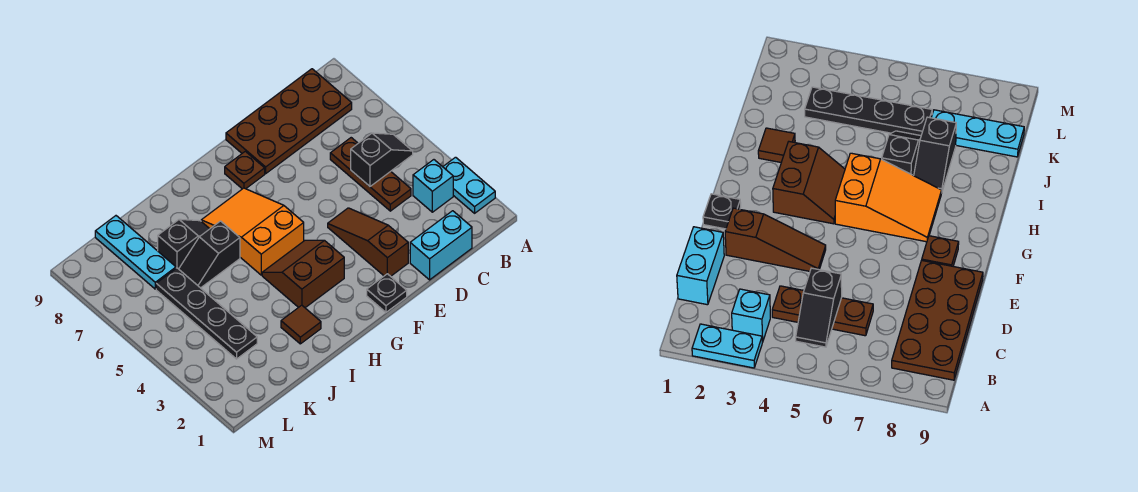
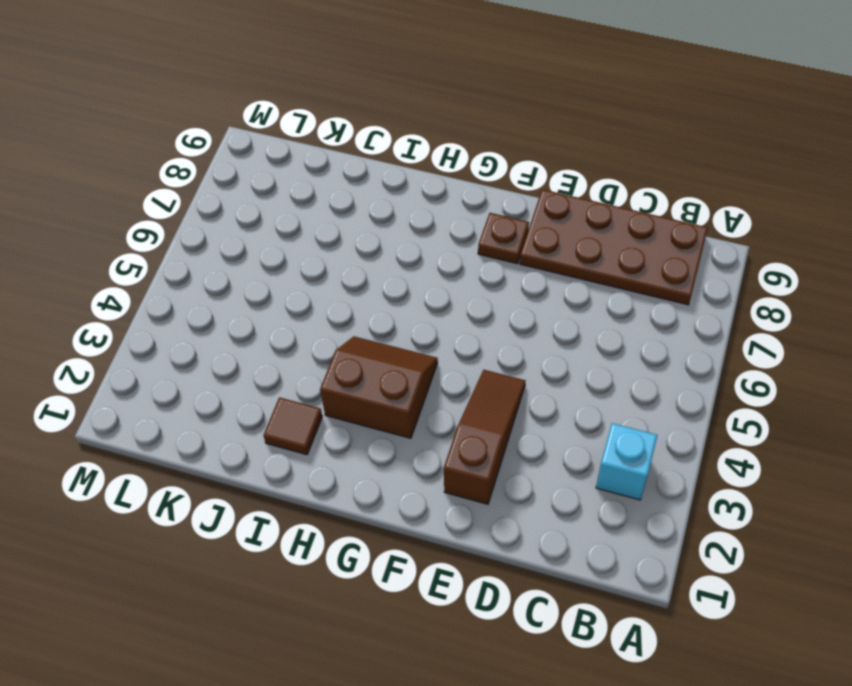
none -> cyan 1x2 plate [443,157,495,213]
none -> cyan 1x2 brick [410,211,472,280]
none -> brown 1x3 plate [330,138,411,211]

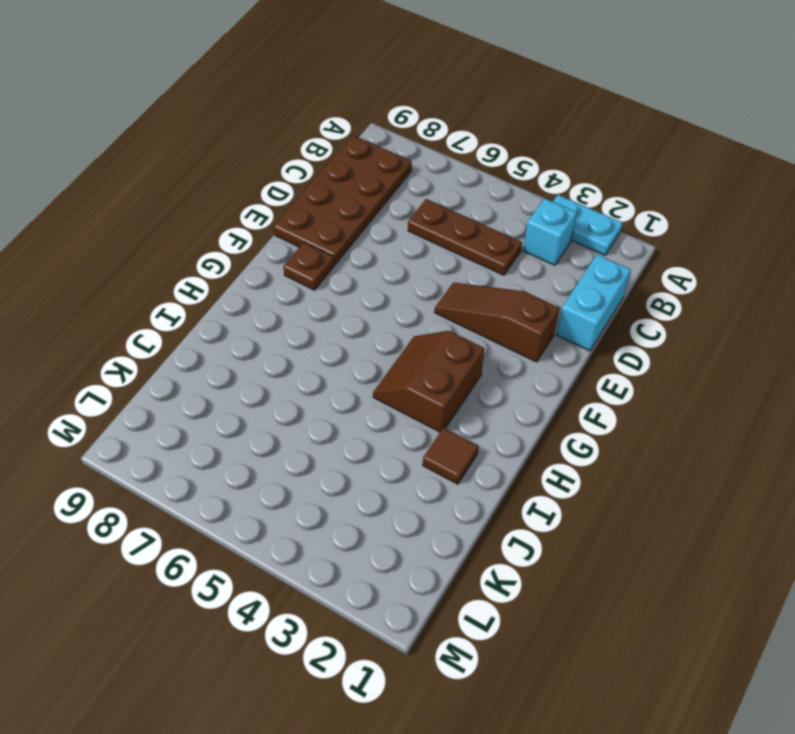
none -> black 1x1 plate [367,274,407,312]
none -> orange 2x3 slope [201,188,304,275]
none -> black 1x2 slope [179,221,240,288]

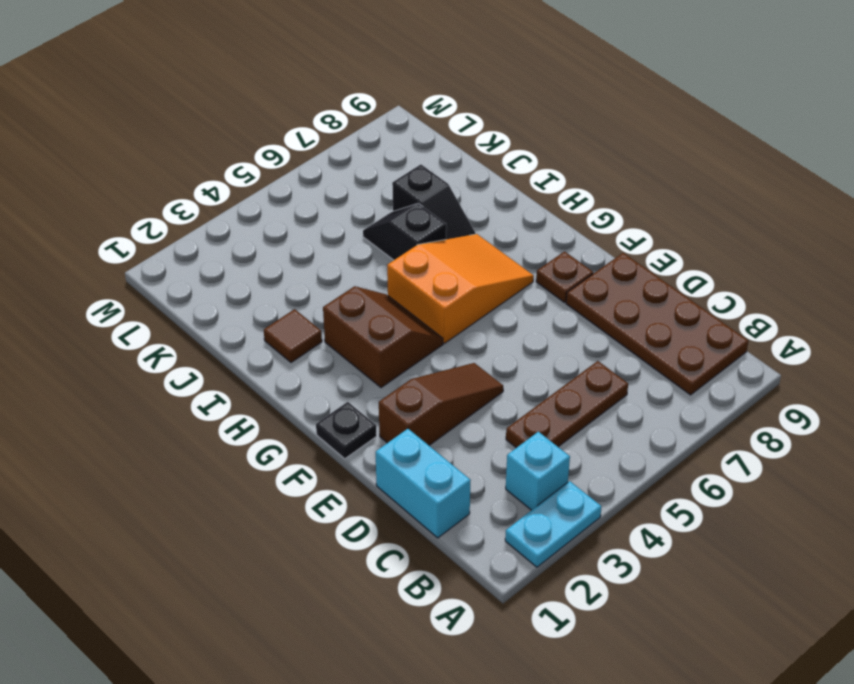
none -> black 1x4 plate [156,268,257,359]
none -> cyan 1x3 plate [95,216,176,289]
none -> black 1x2 slope [351,133,413,186]

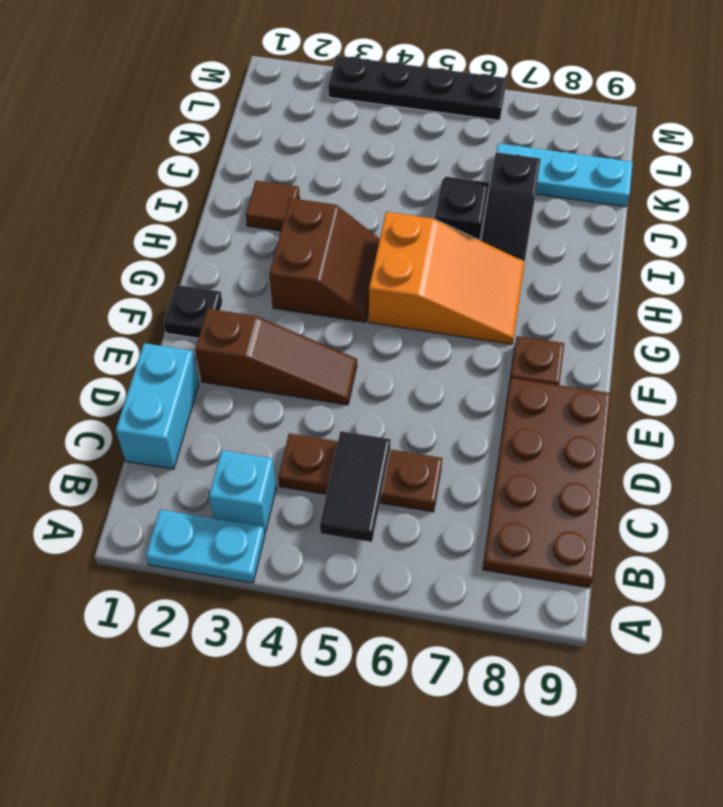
black 1x2 tile [320,431,391,542] -> black 1x2 slope [351,133,413,186]
black 1x4 plate [328,56,507,121] -> black 1x4 plate moved to [156,268,257,359]

